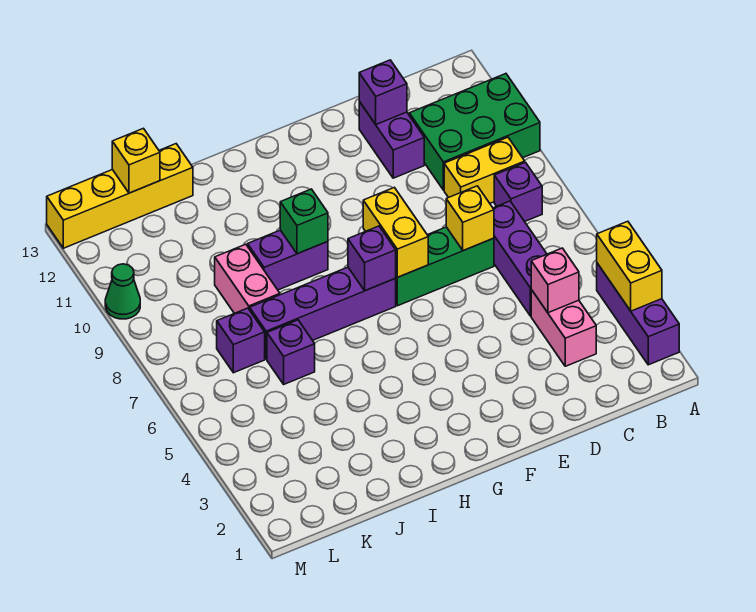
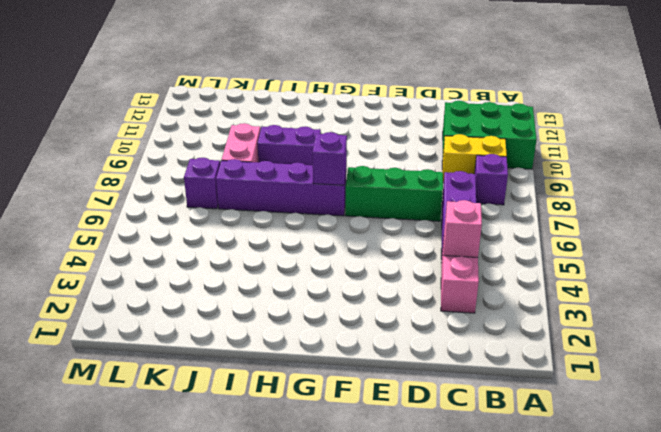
none -> purple 1x3 brick [597,263,679,365]
none -> purple 1x2 brick [359,102,424,178]
none -> purple 1x1 brick [267,320,315,384]

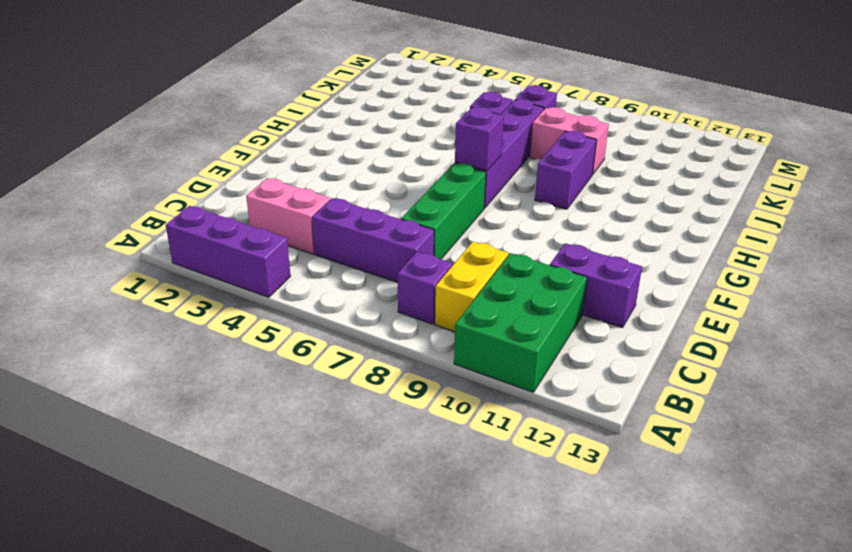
none -> yellow 1x4 brick [47,144,193,248]
none -> green 1x1 cone [105,264,140,319]
none -> yellow 1x2 brick [597,221,662,311]

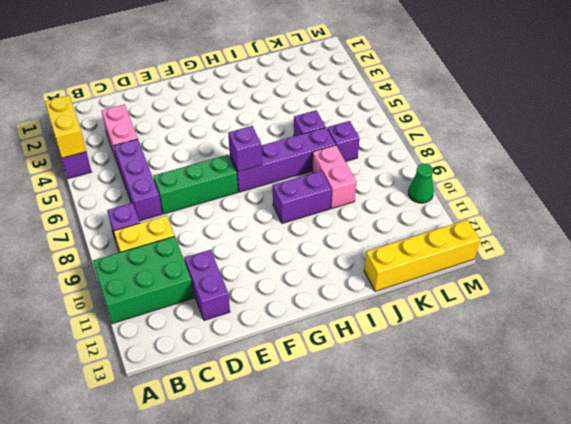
none -> pink 1x1 brick [531,248,579,313]
none -> yellow 1x1 brick [446,186,494,251]
none -> purple 1x1 brick [359,60,407,124]

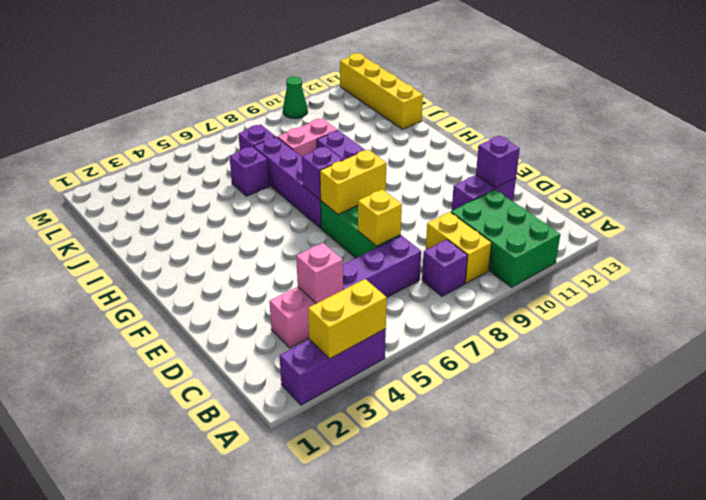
none -> green 1x1 brick [280,189,328,254]
none -> yellow 1x1 brick [112,128,160,193]

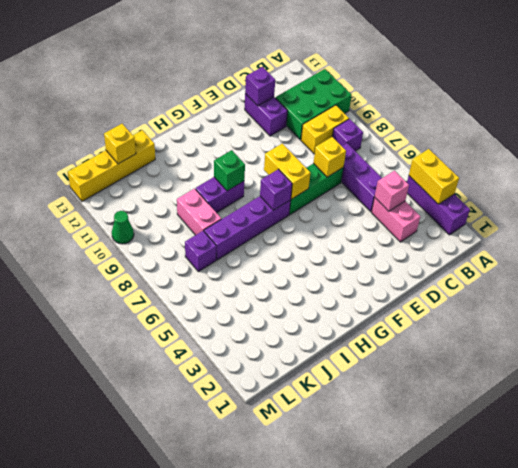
none -> purple 1x1 brick [267,320,315,384]

